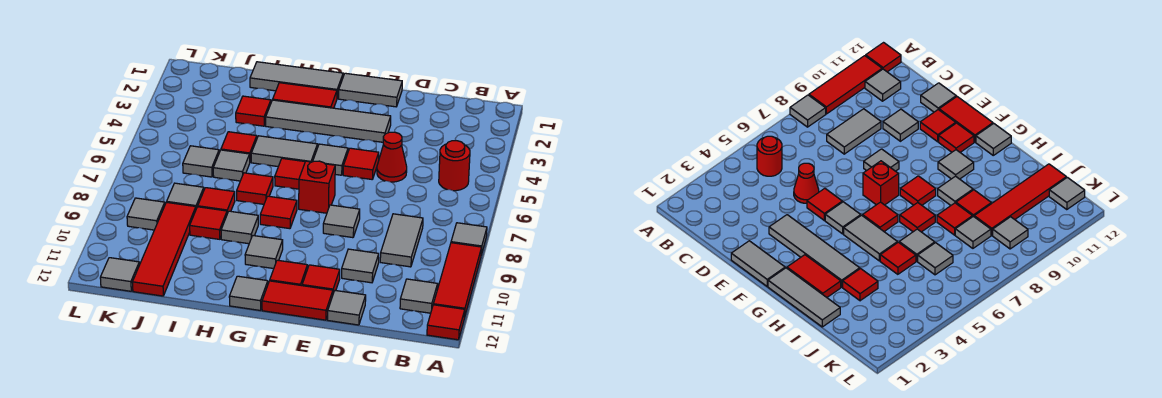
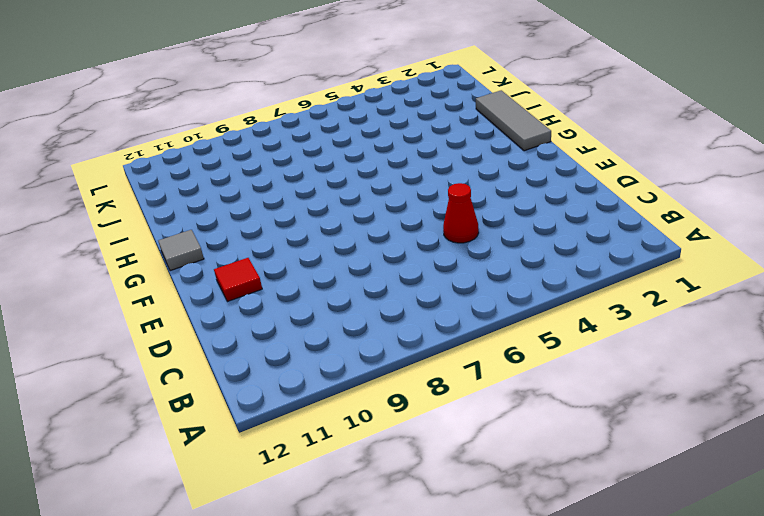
none -> grey 1x1 tile [451,223,487,255]
none -> red 1x3 tile [433,243,482,318]
none -> red 1x1 tile [427,305,465,340]
none -> red 1x1 round brick [439,141,470,191]

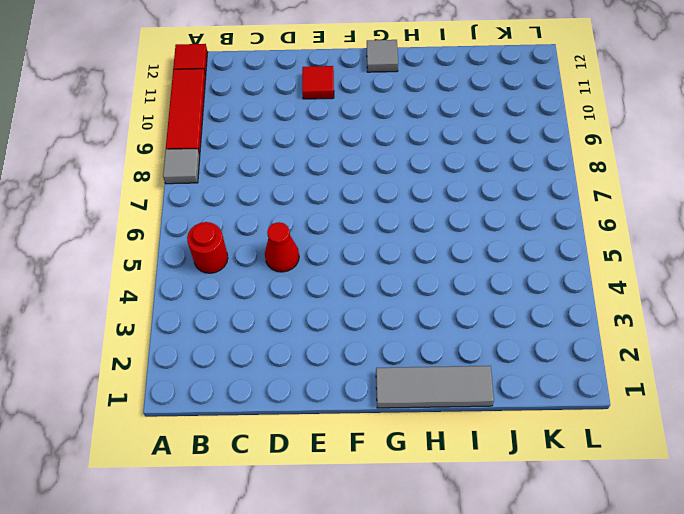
none -> grey 1x1 tile [400,279,438,313]
none -> grey 1x2 tile [380,214,423,267]
none -> grey 1x1 tile [342,249,379,283]
none -> grey 1x1 tile [328,291,366,325]

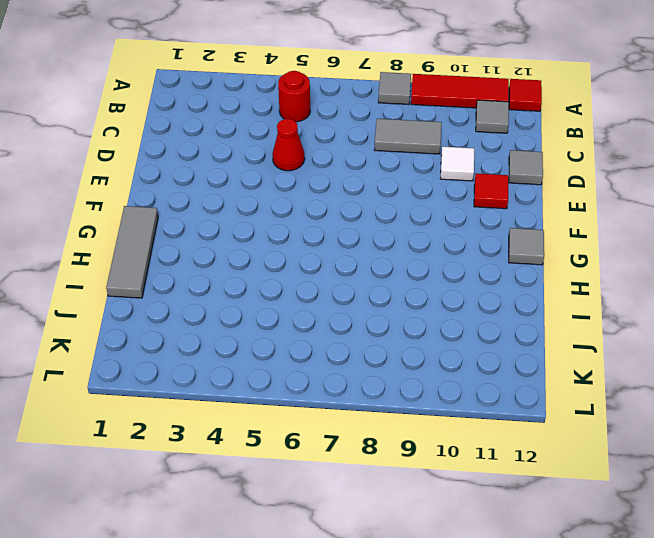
white 1x1 tile [440,147,474,181] -> grey 1x1 tile [342,249,379,283]
none -> grey 1x2 tile [339,73,402,107]
none -> grey 1x4 tile [266,100,391,142]
none -> red 1x1 tile [343,148,379,179]
none -> grey 1x1 tile [323,205,360,238]

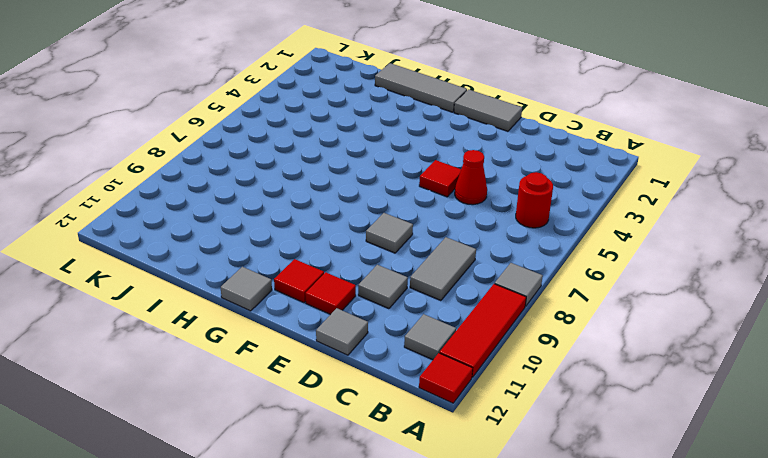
none -> grey 1x4 tile [266,100,391,142]
none -> red 1x2 tile [262,281,333,320]
none -> grey 1x1 tile [313,144,348,175]
none -> red 1x1 brick [299,161,335,213]

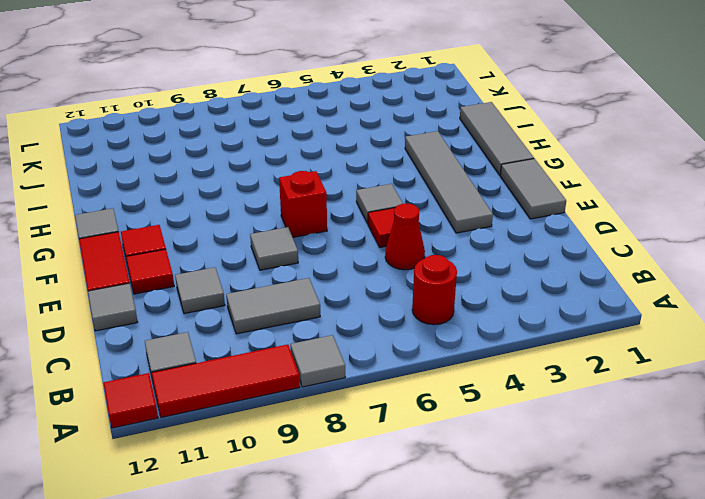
none -> red 1x2 tile [273,83,337,108]
none -> grey 1x2 tile [251,136,317,166]
none -> red 1x1 tile [275,158,305,189]
none -> red 1x1 tile [260,196,297,229]

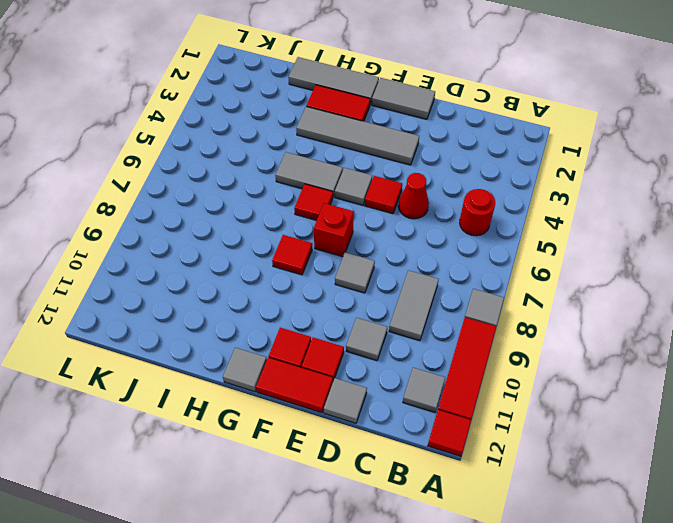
none -> grey 1x1 tile [245,236,283,269]
none -> red 1x1 tile [237,173,273,204]
none -> grey 1x1 tile [221,211,258,244]
none -> red 1x1 tile [236,96,271,126]

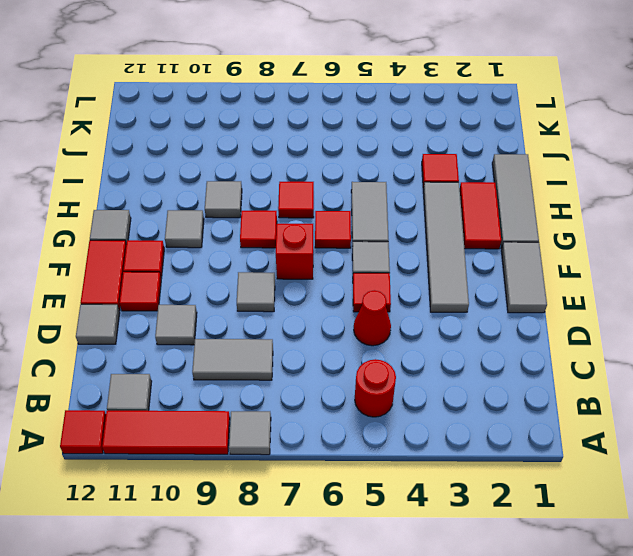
none -> red 1x1 tile [221,132,257,161]
none -> grey 1x1 tile [213,150,250,181]
none -> red 1x1 tile [198,188,235,213]
none -> red 1x1 tile [190,207,227,239]

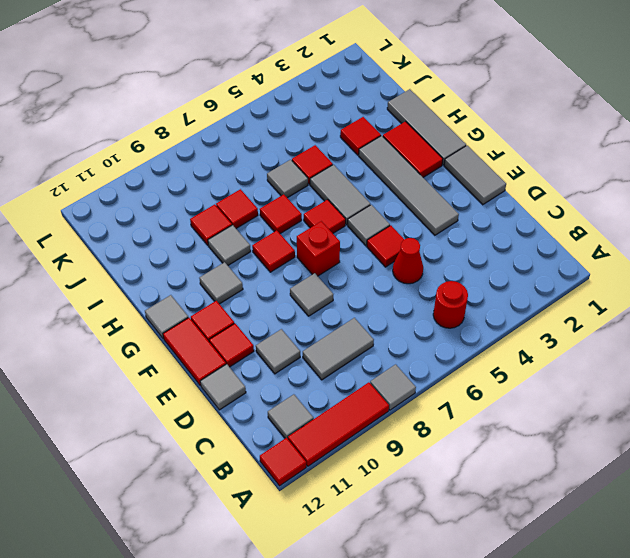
none -> grey 1x1 tile [183,146,219,177]
none -> grey 1x1 tile [167,183,204,208]
none -> red 1x4 tile [132,202,196,296]
none -> grey 1x1 tile [127,198,165,230]

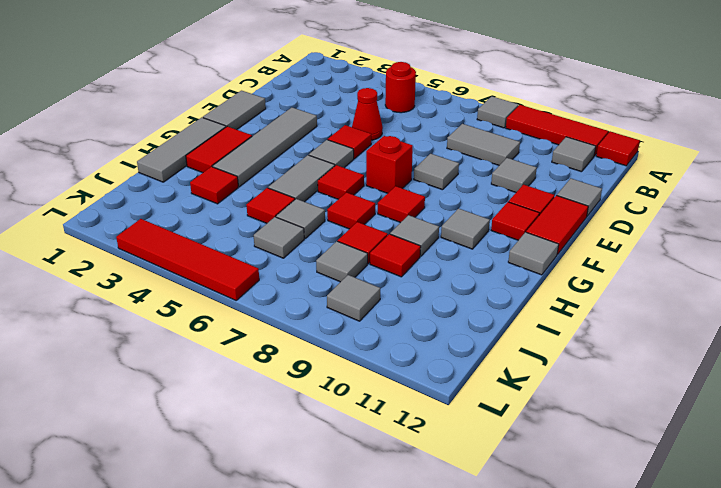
red 1x4 tile [116,219,259,300] -> red 1x4 tile moved to [132,202,196,296]
none -> grey 1x1 tile [100,258,139,291]

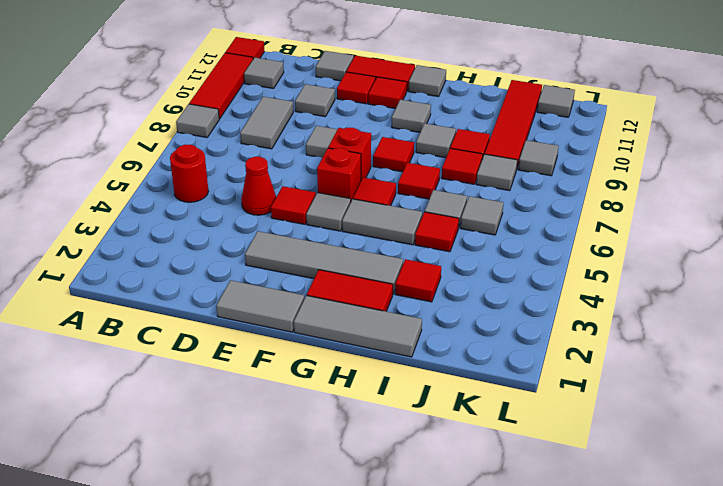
red 1x1 brick [317,148,361,201] -> none

